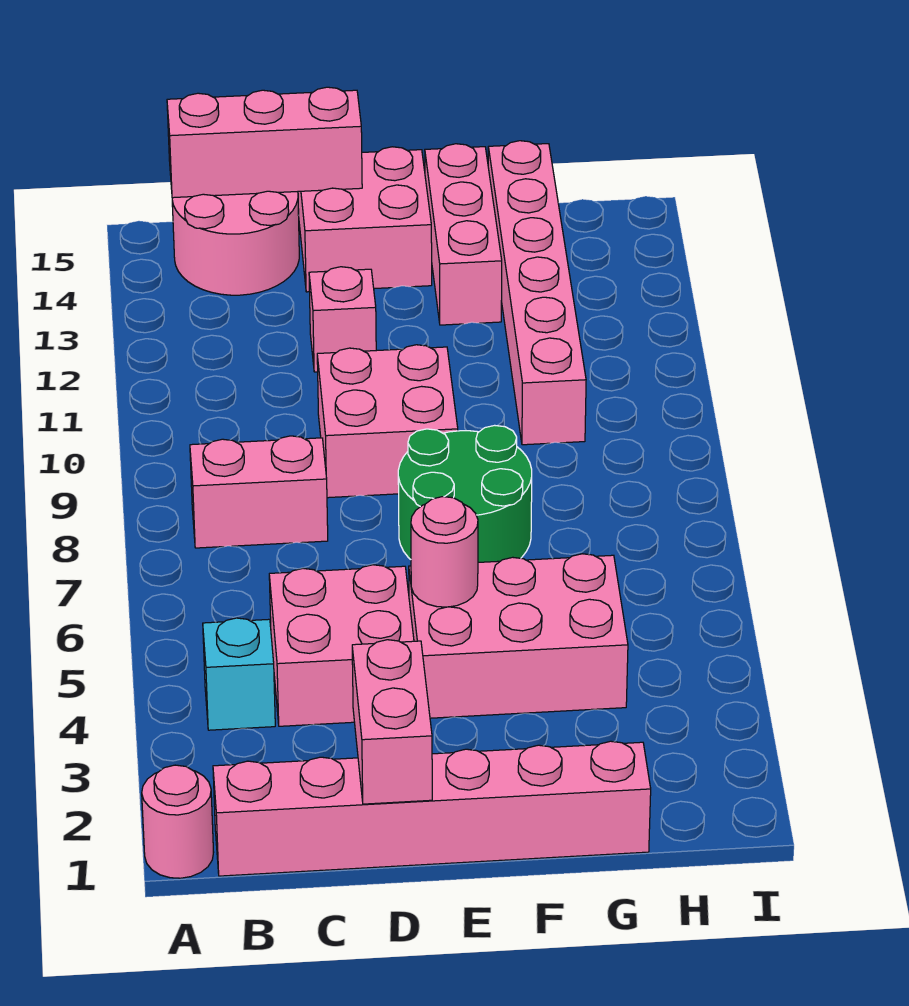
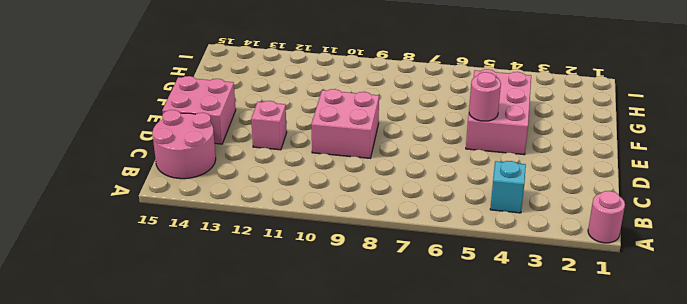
none -> pink 1x6 brick [213,741,651,876]
none -> pink 1x2 brick [190,436,328,548]
none -> pink 2x2 brick [269,565,414,726]

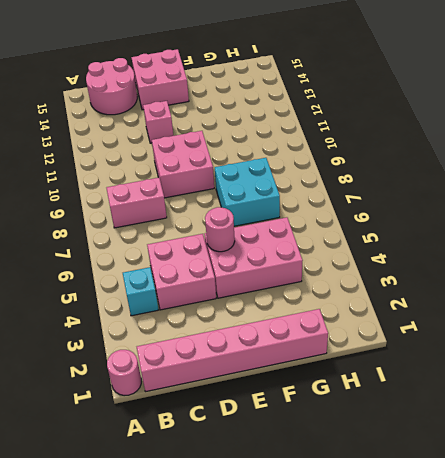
cyan 2x2 brick [215,158,280,226] -> green 2x2 round brick [398,425,532,562]
none -> pink 1x3 brick [425,144,502,325]
none -> pink 1x6 brick [488,141,586,445]
none -> pink 1x3 brick [167,87,362,198]

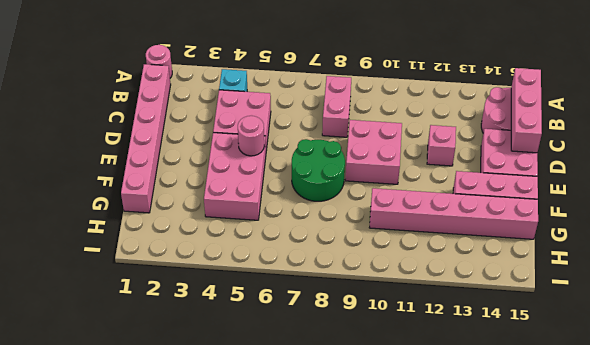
none -> pink 1x2 brick [352,640,432,804]

